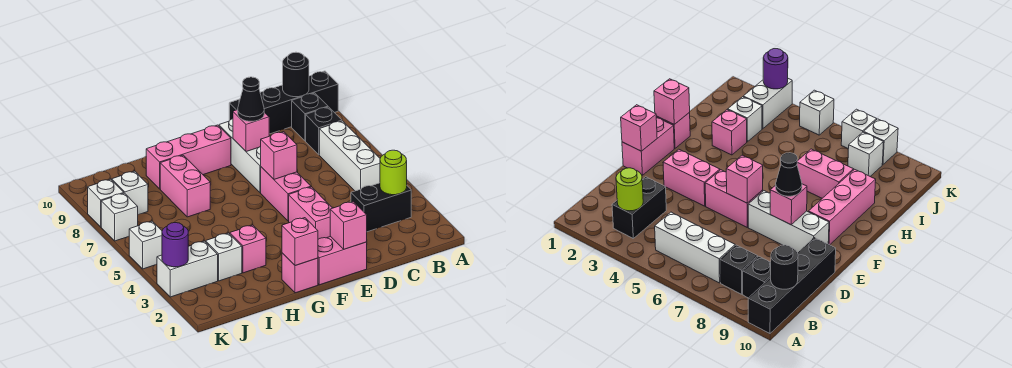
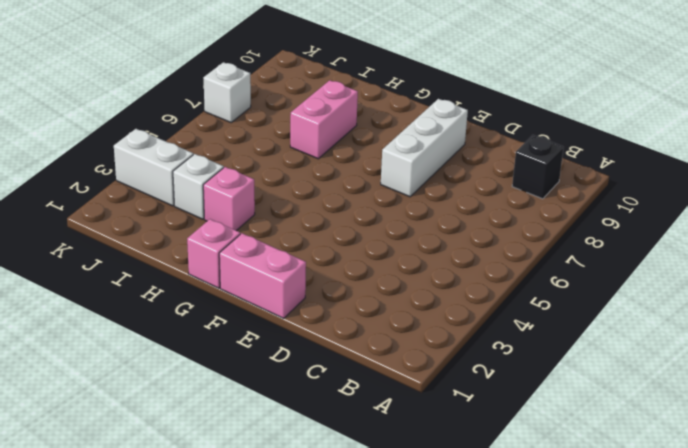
none -> black 1x4 brick [229,71,338,134]
none -> black 1x2 brick [351,183,411,232]
none -> white 1x3 brick [319,121,380,191]

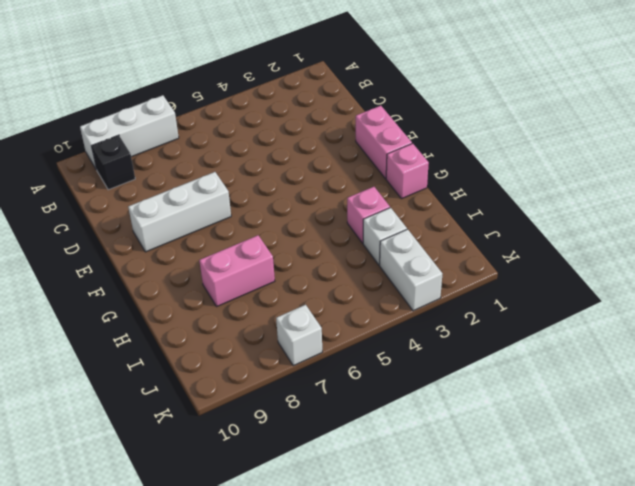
white 1x3 brick [80,95,179,170] -> white 1x3 brick moved to [319,121,380,191]
none -> black 1x4 brick [229,71,338,134]
none -> black 1x2 brick [351,183,411,232]
none -> black 1x1 brick [306,107,342,155]

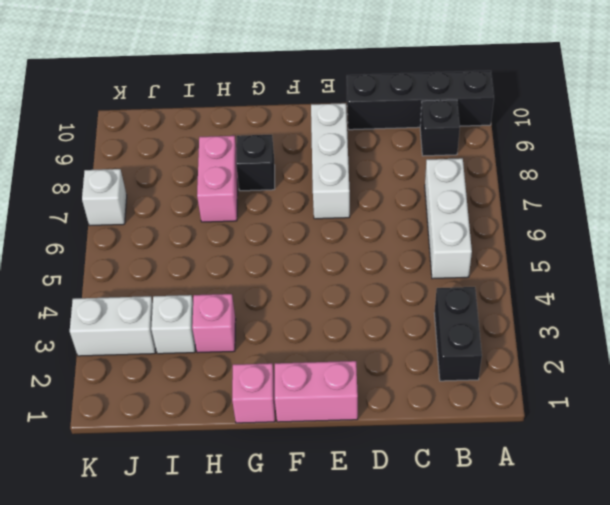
black 1x2 brick [434,287,482,381] -> black 1x2 brick turned to [351,183,411,232]
black 1x1 brick [236,135,275,191] -> black 1x1 brick moved to [306,107,342,155]
none -> pink 1x2 brick [289,187,332,239]
none -> pink 1x2 brick [261,167,311,221]
none -> pink 1x3 brick [146,125,231,189]

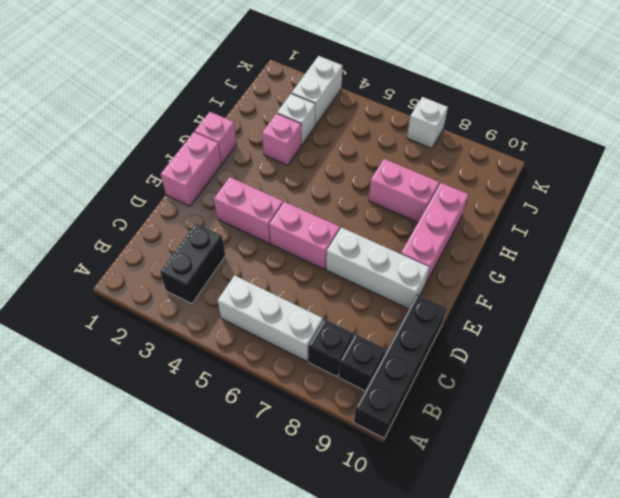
none -> white 1x1 brick [112,171,148,215]
none -> white 1x1 brick [129,221,162,269]
none -> white 1x1 brick [88,179,124,227]

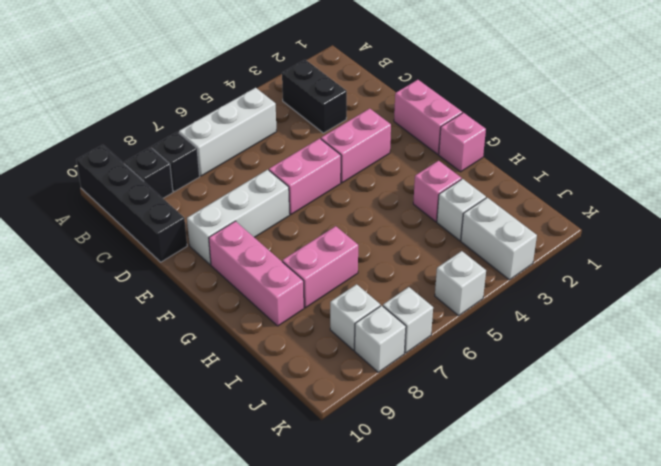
none -> lime 1x1 round brick [380,150,407,195]
none -> black 1x1 round brick [283,52,309,97]
none -> pink 1x1 brick [330,202,367,249]

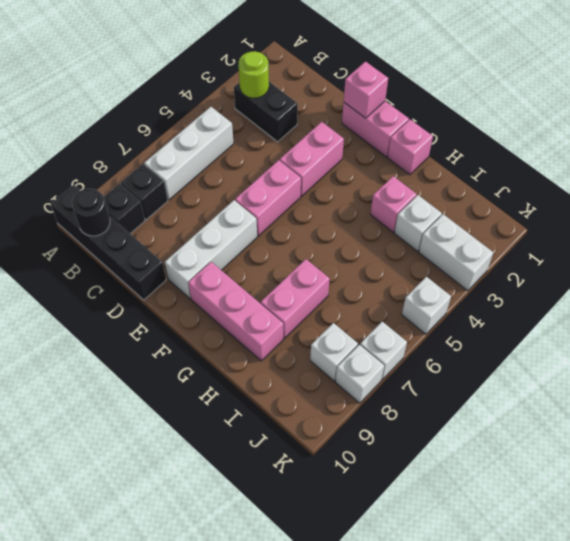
none -> pink 1x1 brick [261,132,297,179]
none -> pink 1x1 brick [233,110,269,152]
none -> pink 1x1 brick [282,218,318,266]

